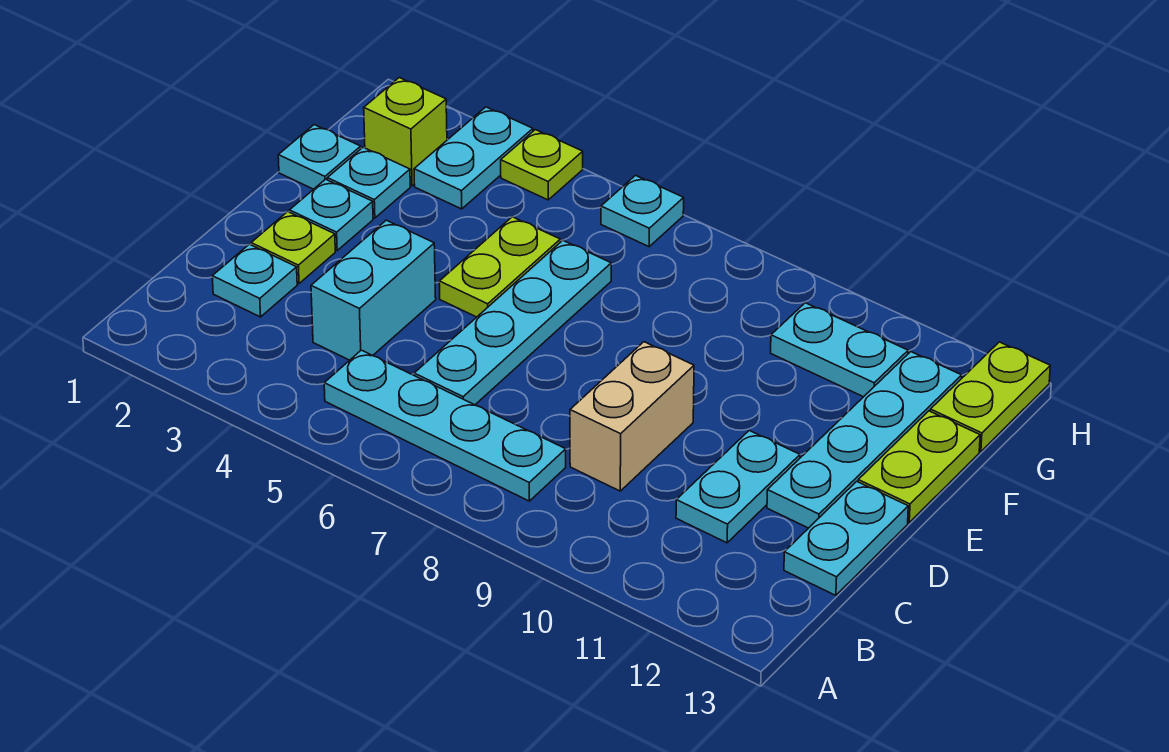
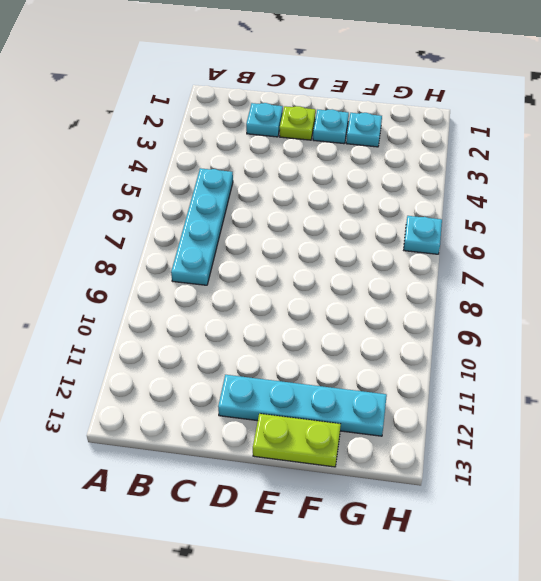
none -> cyan 1x2 brick [311,220,436,360]
none -> cyan 1x4 plate [414,240,611,405]
none -> tan 1x2 brick [570,342,694,491]

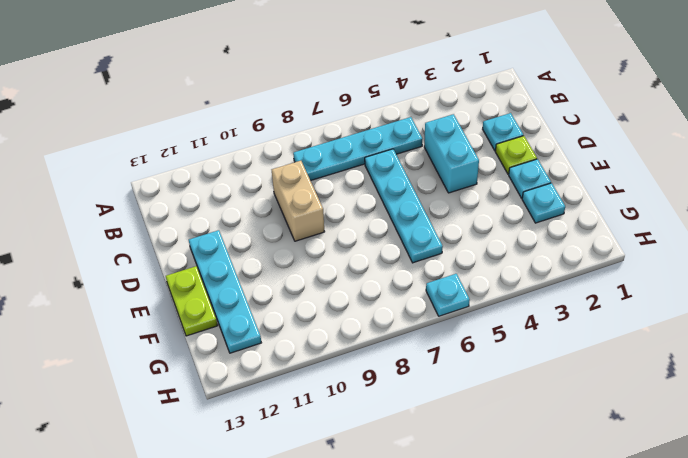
none -> cyan 1x2 plate [676,431,800,543]
none -> cyan 1x2 plate [784,481,908,595]
none -> lime 1x2 plate [439,217,560,317]

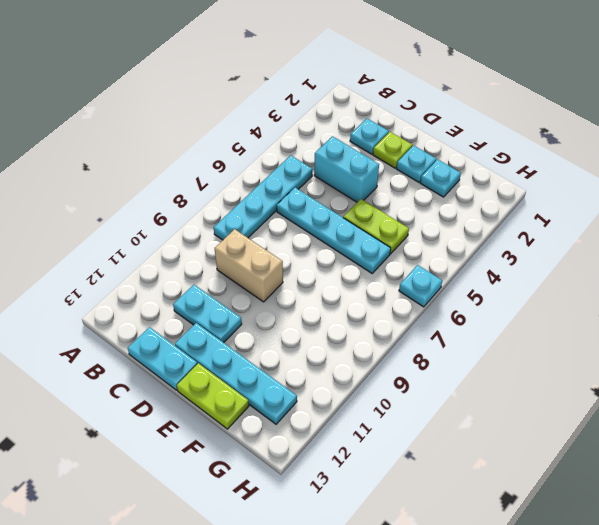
none -> cyan 1x1 plate [278,125,361,189]
none -> lime 1x1 brick [364,78,447,186]
none -> cyan 1x2 plate [414,107,533,209]

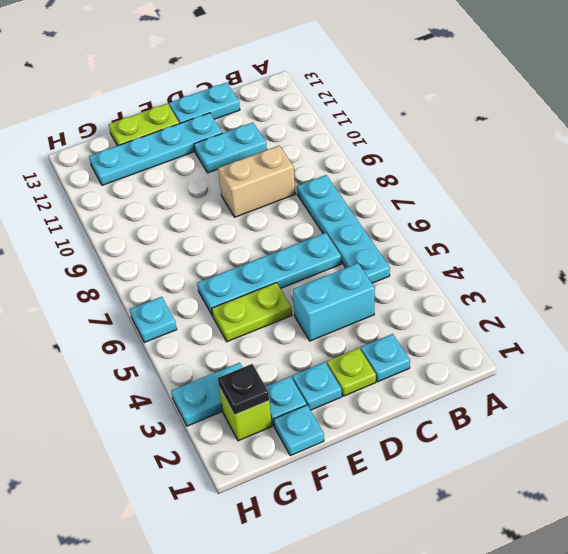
black 1x1 plate [218,364,269,415] -> none
none -> cyan 1x2 plate [771,303,908,397]
none -> lime 1x2 plate [930,342,1050,452]
none -> lime 1x1 plate [501,130,583,200]

